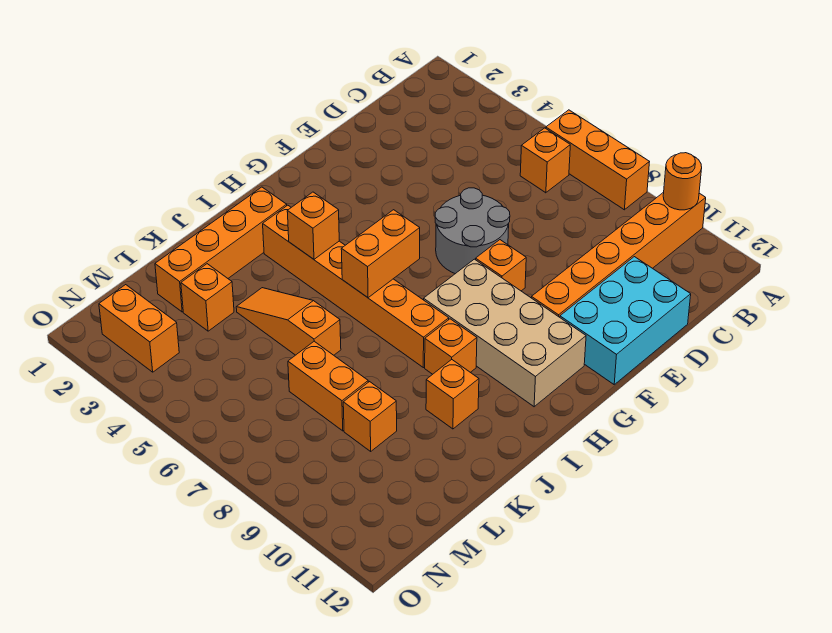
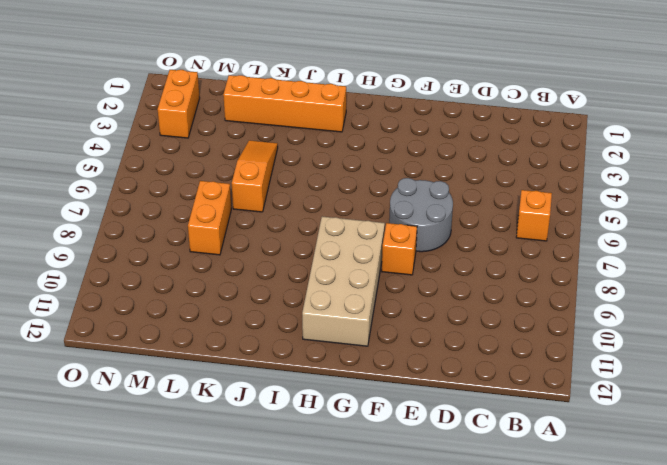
none -> orange 1x3 brick [546,110,649,210]
none -> orange 1x6 brick [531,192,706,317]
none -> cyan 2x3 brick [560,257,691,384]

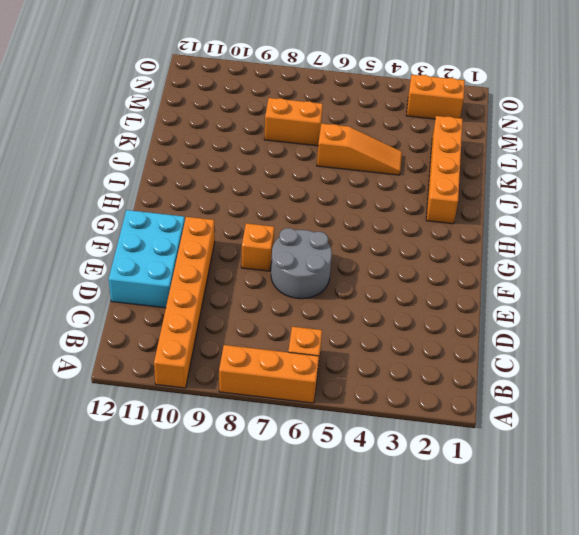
none -> tan 2x4 brick [424,259,586,407]
none -> orange 1x6 brick [263,205,449,368]
none -> orange 1x1 brick [425,319,477,374]

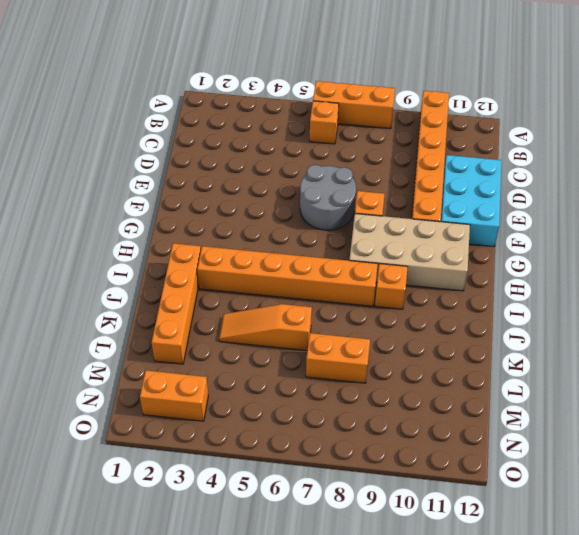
none -> orange 1x1 brick [426,360,479,429]
none -> orange 1x1 brick [181,264,234,331]
none -> orange 1x1 brick [343,382,397,451]

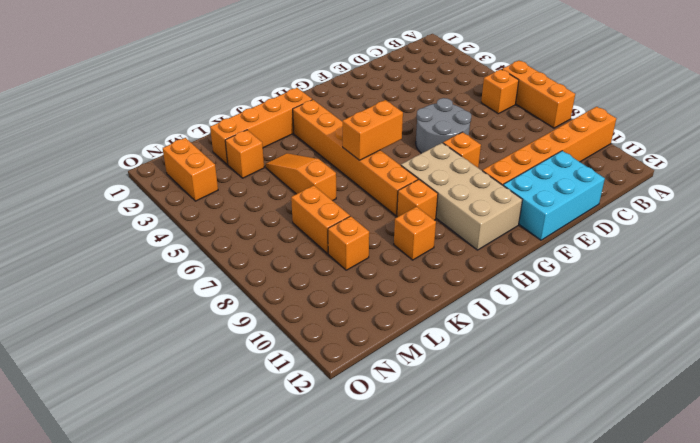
none -> orange 1x1 round brick [663,153,702,210]
none -> orange 1x1 brick [287,192,339,259]

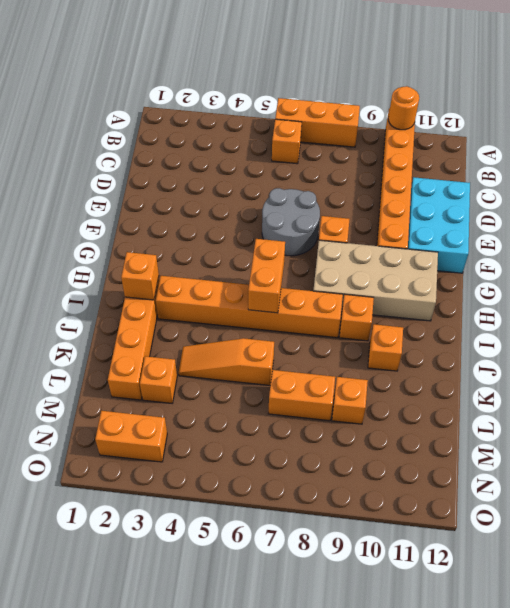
orange 1x1 brick [121,252,159,300] -> orange 1x1 brick moved to [287,192,339,259]

